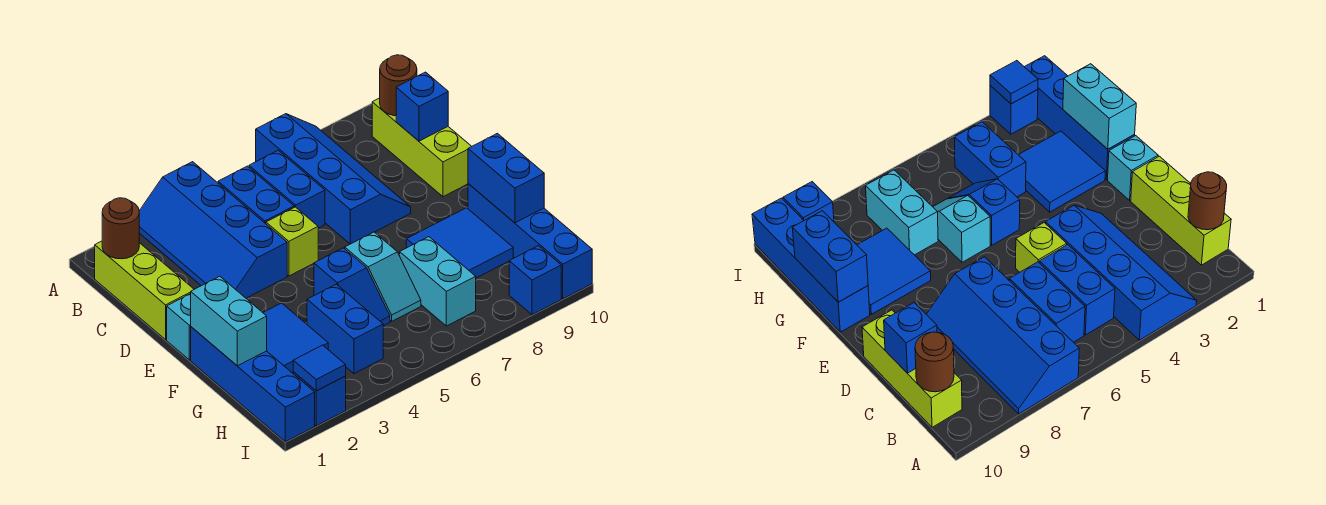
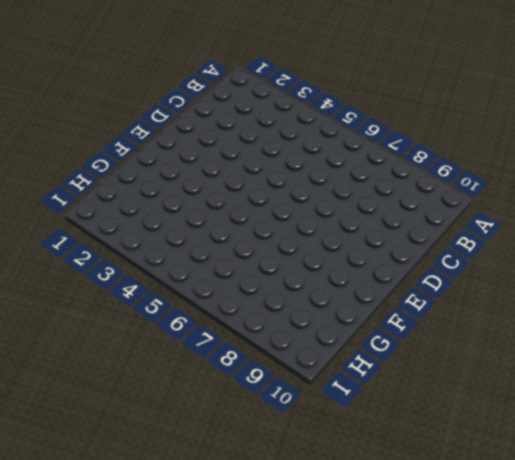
none -> blue 2x4 slope [139,162,287,298]
none -> blue 2x4 slope [256,114,411,244]
none -> lime 1x3 brick [95,241,194,339]

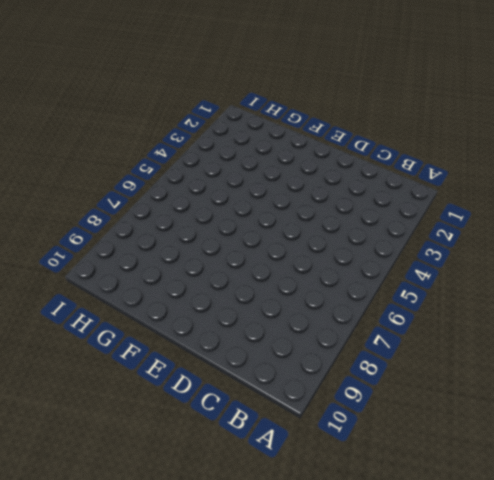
none -> blue 2x4 slope [139,162,287,298]
none -> blue 2x4 slope [256,114,411,244]
none -> lime 1x3 brick [95,241,194,339]

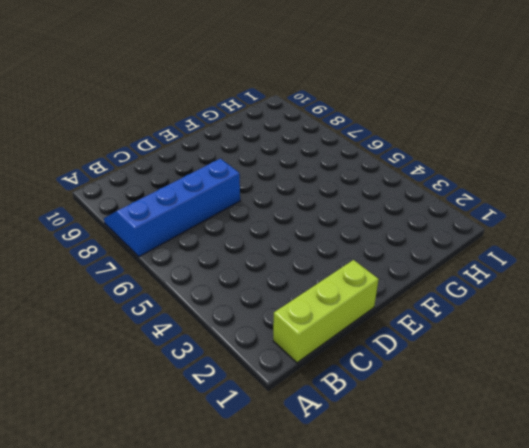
none -> blue 2x4 slope [139,162,287,298]
none -> blue 1x2 brick [218,166,294,224]
none -> blue 1x2 brick [249,150,325,228]

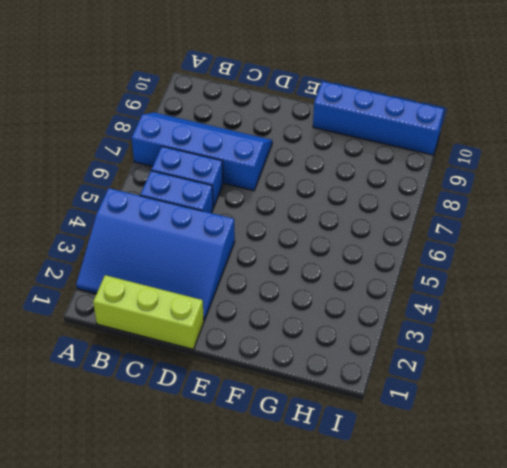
blue 3x4 slope [76,188,235,321] -> blue 2x4 slope [139,162,287,298]
none -> lime 1x3 brick [372,98,472,197]
none -> lime 1x1 brick [266,207,318,276]
none -> cyan 1x1 brick [167,294,191,360]

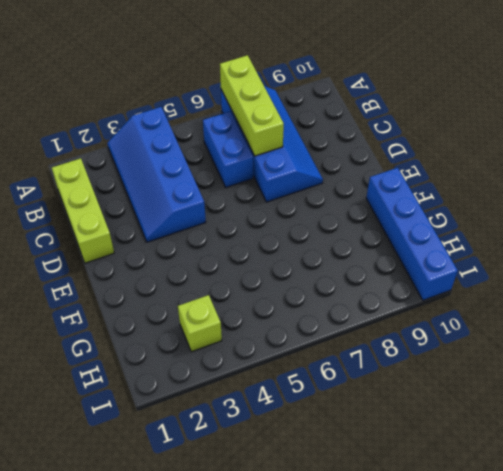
lime 1x3 brick [220,55,284,156] -> lime 1x3 brick moved to [372,98,472,197]
lime 1x1 brick [178,295,222,352] -> lime 1x1 brick moved to [266,207,318,276]
none -> blue 1x2 brick [218,166,294,224]
none -> cyan 1x1 brick [167,294,191,360]
none -> blue 1x4 brick [191,327,315,442]

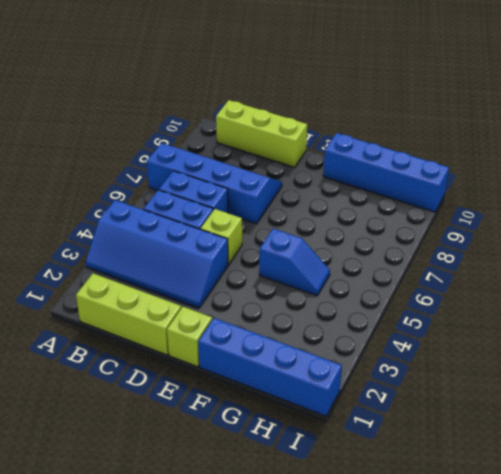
lime 1x1 brick [167,307,212,367] -> cyan 1x1 brick [167,294,191,360]
none -> blue 2x2 tile [263,303,328,373]
none -> cyan 1x2 slope [345,232,421,321]
none -> blue 2x2 tile [406,208,513,278]

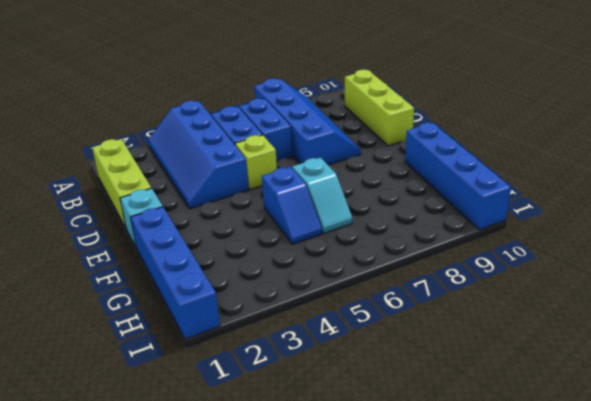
none -> blue 2x2 tile [263,303,328,373]
none -> blue 2x2 tile [406,208,513,278]
none -> blue 1x2 brick [307,284,383,374]

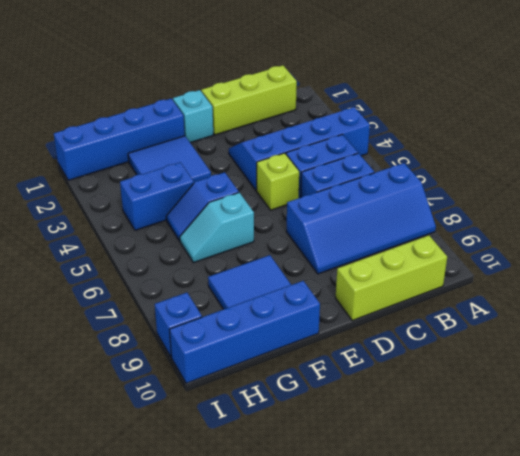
none -> cyan 1x2 brick [400,237,476,326]
none -> blue 1x1 brick [293,372,346,426]
none -> brown 1x1 round brick [102,198,139,259]

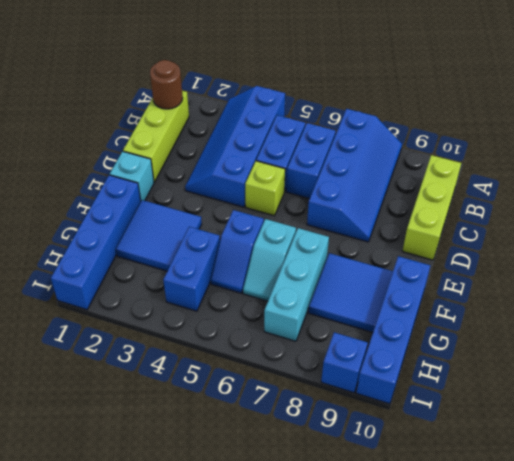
cyan 1x3 brick [264,228,329,341] -> cyan 1x2 brick [400,237,476,326]
none -> blue 1x1 brick [293,372,346,426]
none -> brown 1x1 round brick [380,55,417,116]
none -> blue 1x1 brick [396,72,448,141]

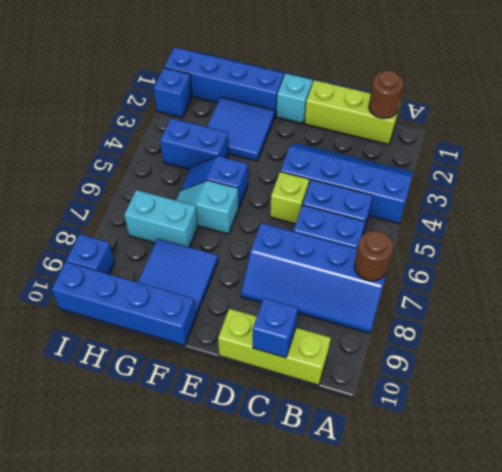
brown 1x1 round brick [354,231,393,281] -> brown 1x1 round brick moved to [380,55,417,116]
none -> cyan 1x2 brick [191,276,267,366]
none -> blue 1x2 brick [468,133,544,223]
none -> blue 1x1 tile [293,345,346,391]

